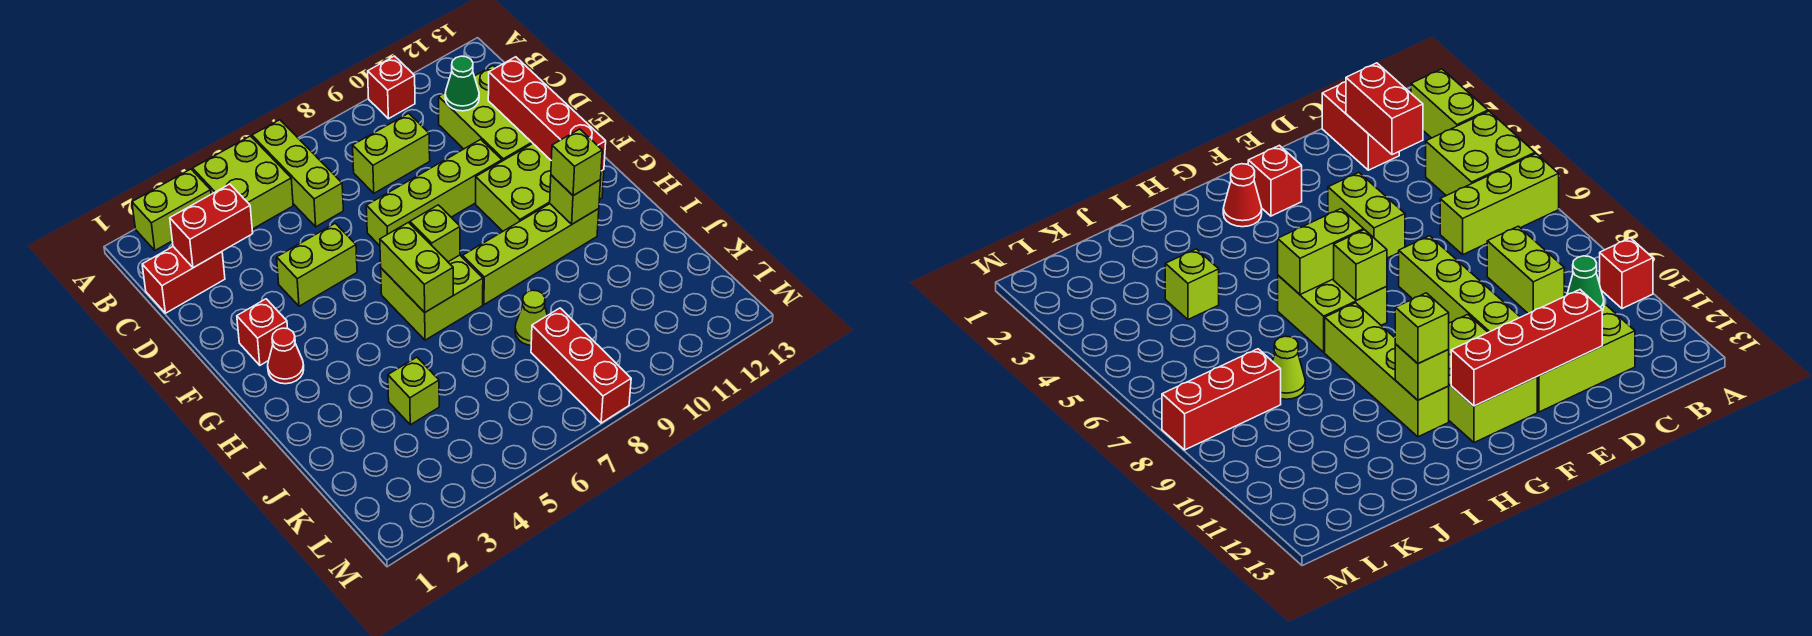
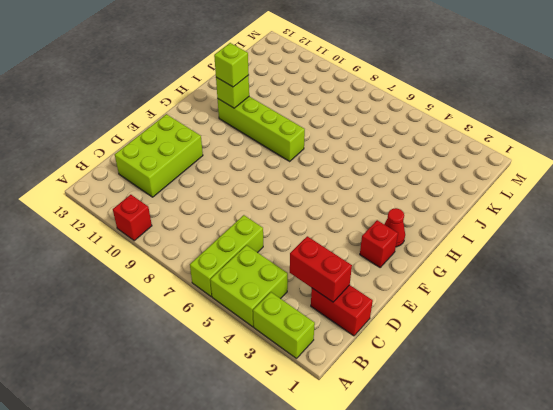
none -> lime 1x2 brick [353,113,430,193]
none -> lime 1x2 brick [277,223,357,306]
none -> lime 1x4 brick [366,139,502,246]

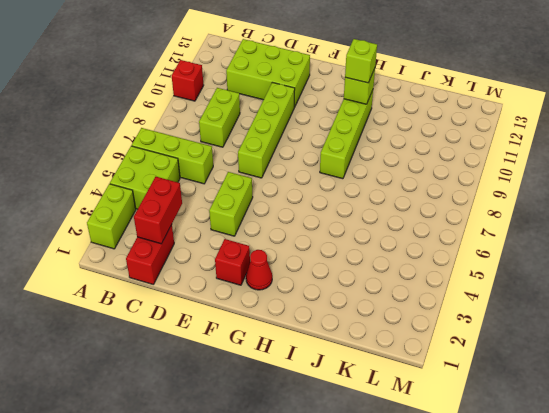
none -> lime 2x3 brick [476,144,604,231]
none -> lime 2x2 brick [381,255,483,340]
none -> lime 1x1 brick [388,357,439,425]

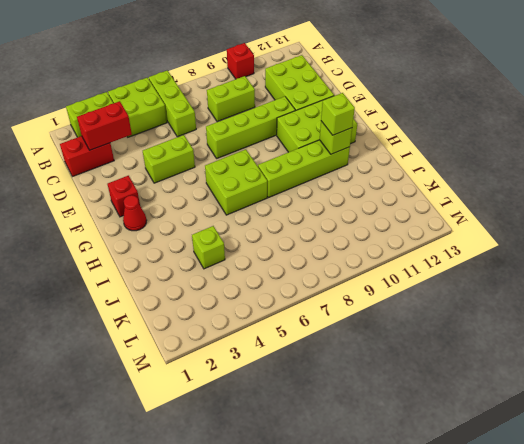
none -> lime 1x1 cone [515,290,547,345]
none -> red 1x3 brick [531,308,631,423]
none -> green 1x1 cone [445,56,479,111]

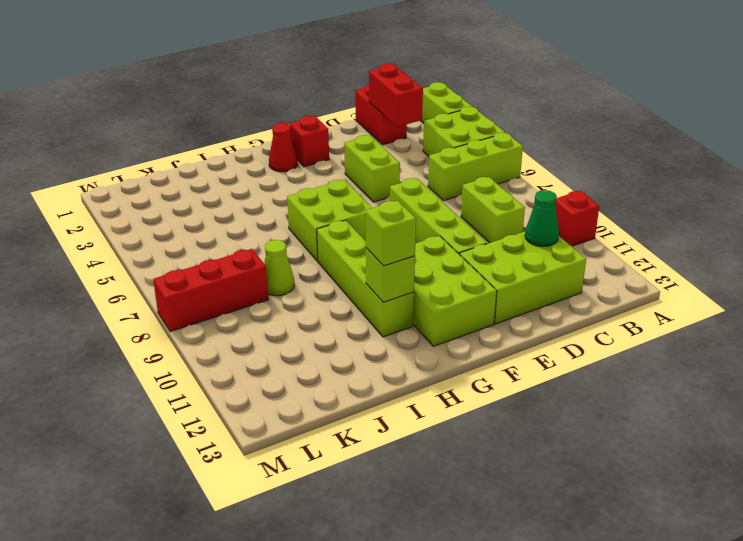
none -> lime 1x1 brick [388,357,439,425]
none -> red 1x4 brick [488,57,606,171]
none -> lime 1x2 brick [380,222,453,312]

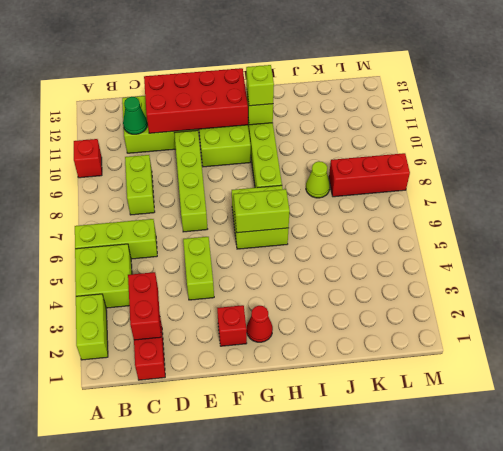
red 2x4 brick [144,68,248,133] -> red 1x4 brick [488,57,606,171]
none -> lime 1x1 brick [388,357,439,425]
none -> lime 1x1 brick [410,205,460,262]

